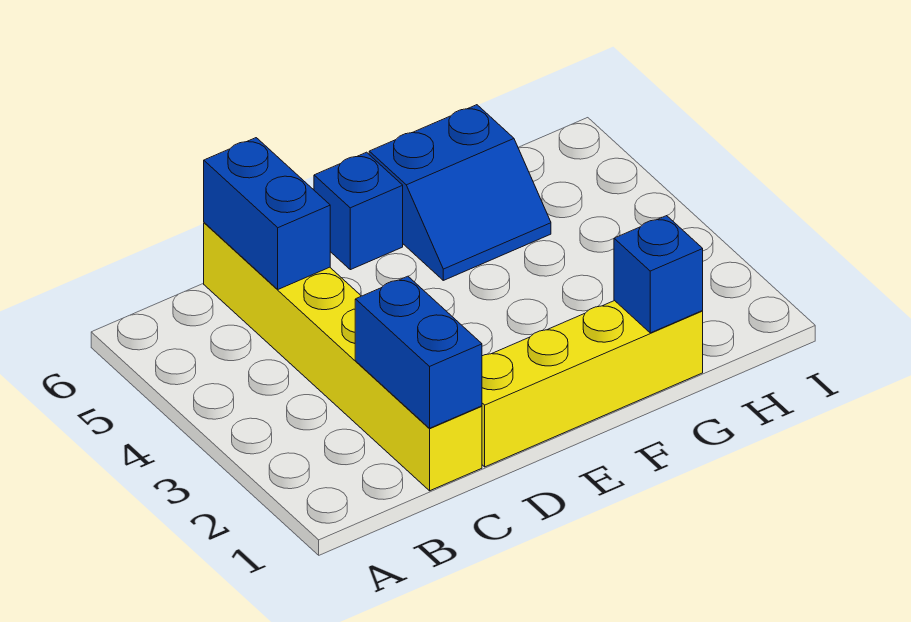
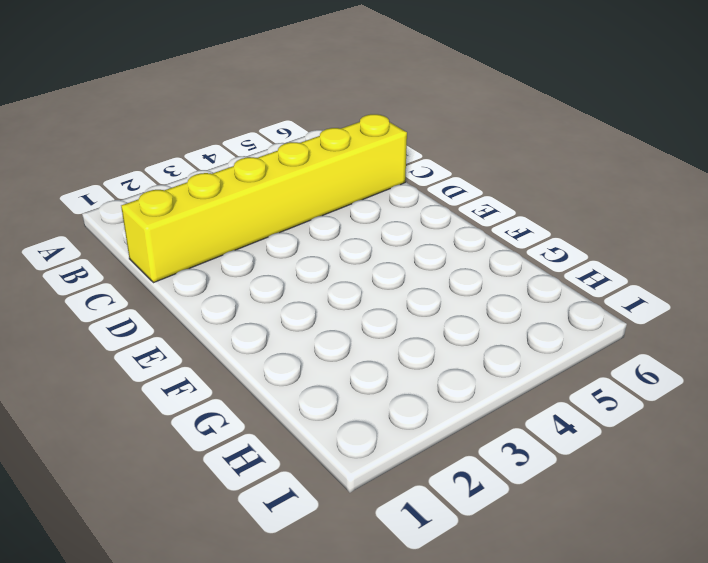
none -> yellow 1x4 brick [482,301,703,467]
none -> blue 1x1 brick [314,152,403,270]

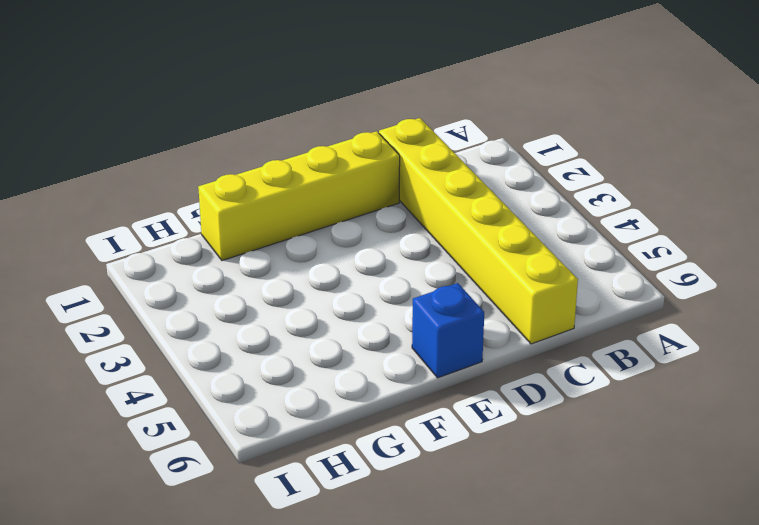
none -> blue 2x2 slope [369,105,551,280]
none -> blue 1x2 brick [355,276,482,428]

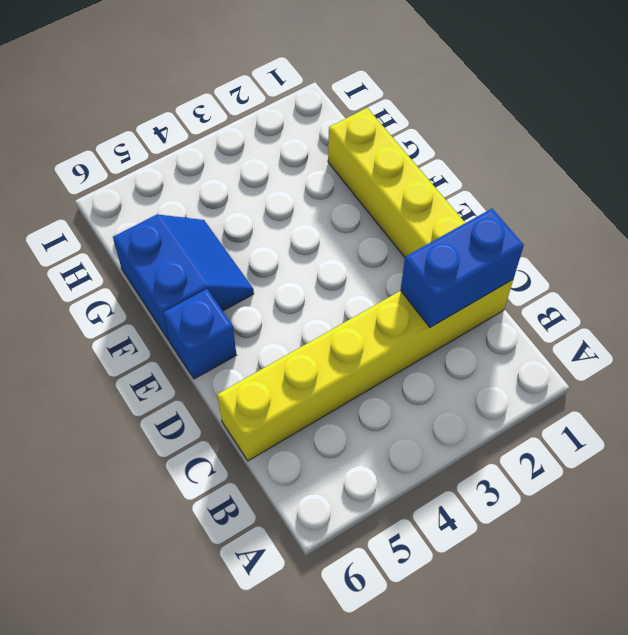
none -> blue 1x2 brick [204,138,330,289]
none -> blue 1x1 brick [614,216,703,333]

